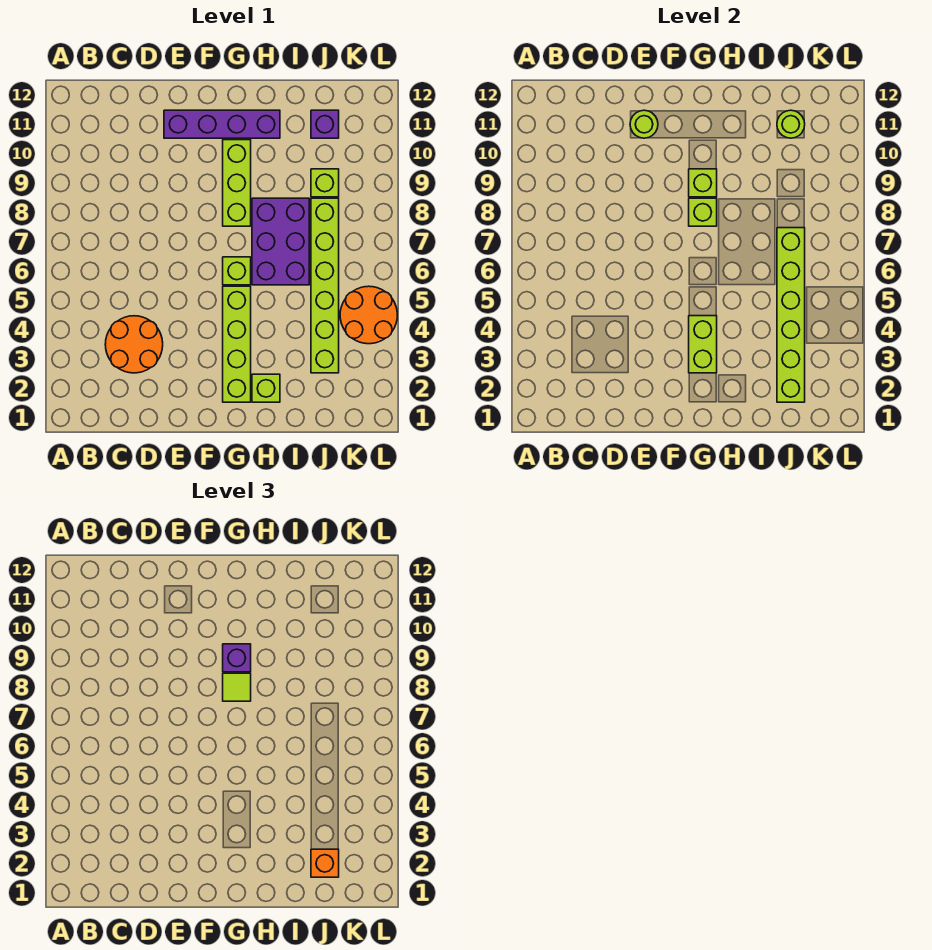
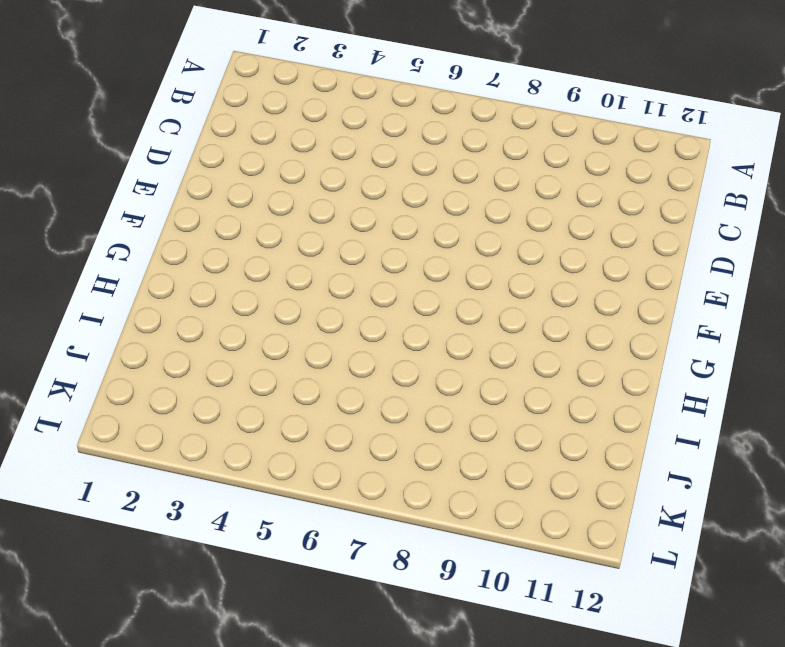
none -> orange 2x2 round brick [105,316,163,373]
none -> purple 1x4 brick [164,110,280,138]
none -> lime 1x4 brick [223,286,251,402]

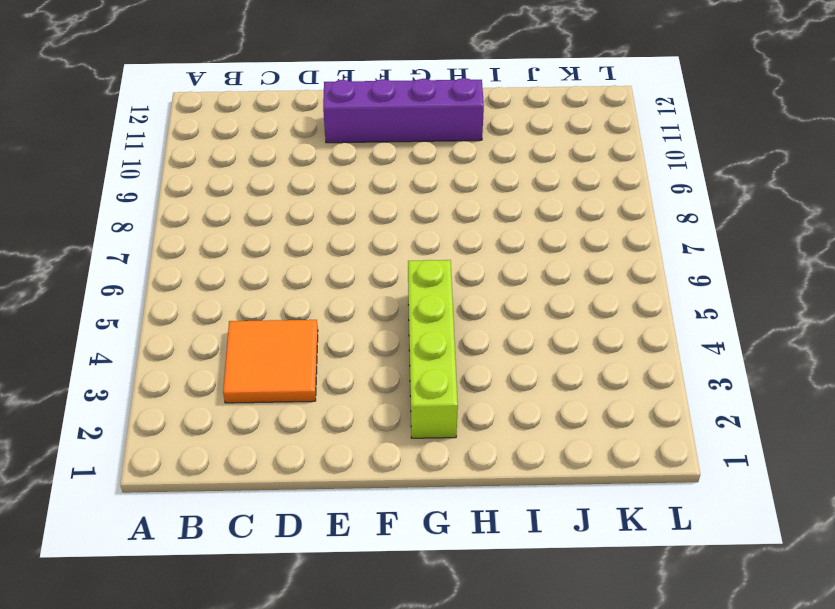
orange 2x2 tile [223,320,318,403] -> orange 2x2 round brick [105,316,163,373]
none -> lime 1x1 brick [223,257,251,285]
none -> lime 1x3 brick [223,140,251,226]
none -> lime 1x1 brick [252,374,280,402]

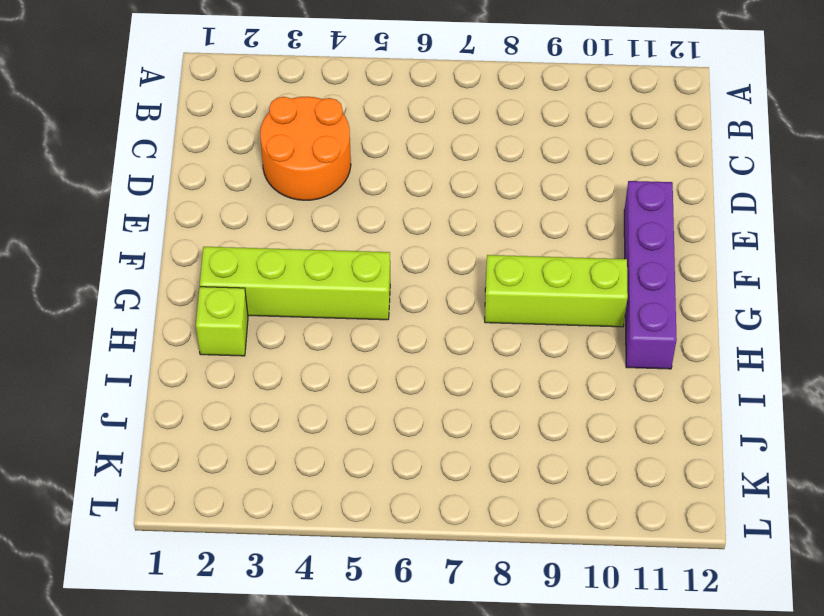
none -> lime 1x1 brick [223,257,251,285]
none -> purple 2x3 brick [252,198,309,285]
none -> lime 1x6 brick [311,198,339,373]

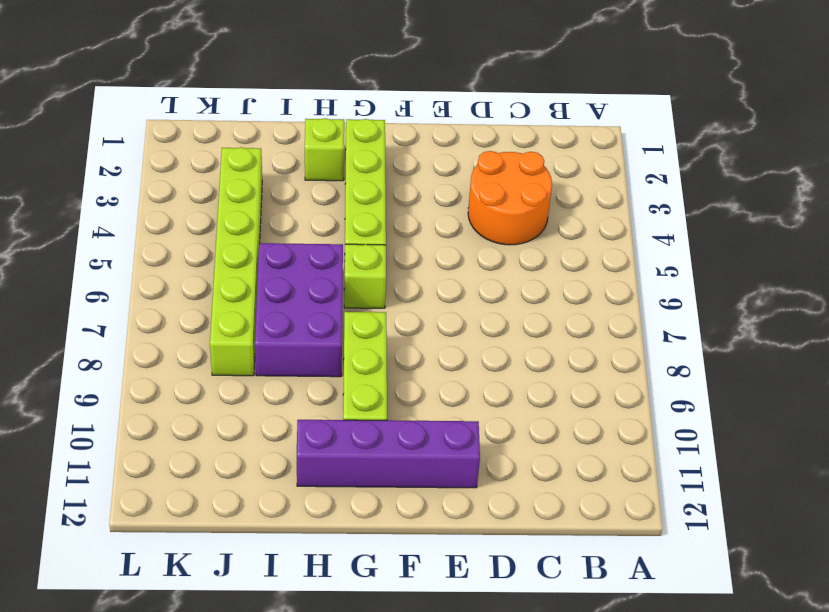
none -> lime 1x1 brick [311,169,339,197]
none -> purple 1x1 brick [311,110,339,138]
none -> orange 2x2 round brick [340,286,397,344]

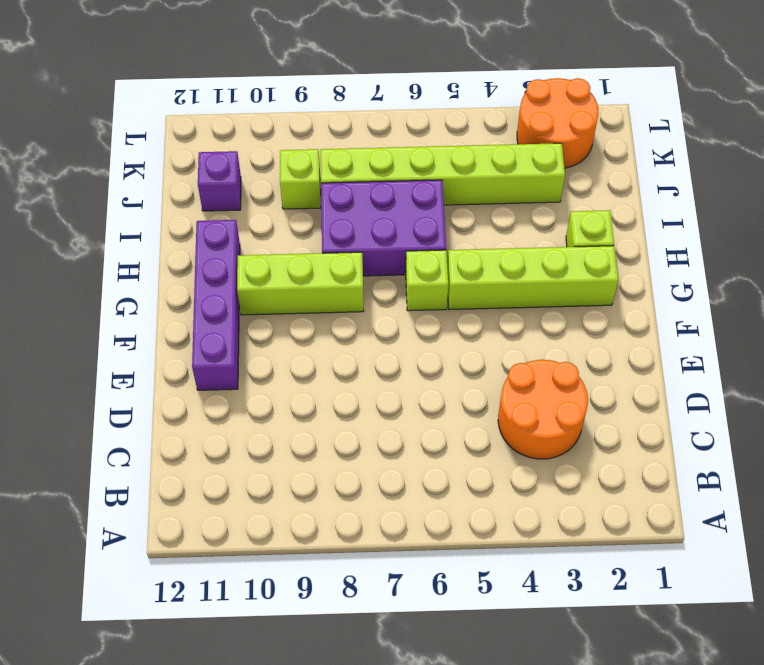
orange 2x2 round brick [517,78,598,168] -> orange 2x2 round brick moved to [340,286,397,344]
none -> lime 1x1 round brick [630,110,658,138]
none -> lime 1x2 brick [689,316,717,373]
none -> lime 1x1 brick [689,198,717,226]

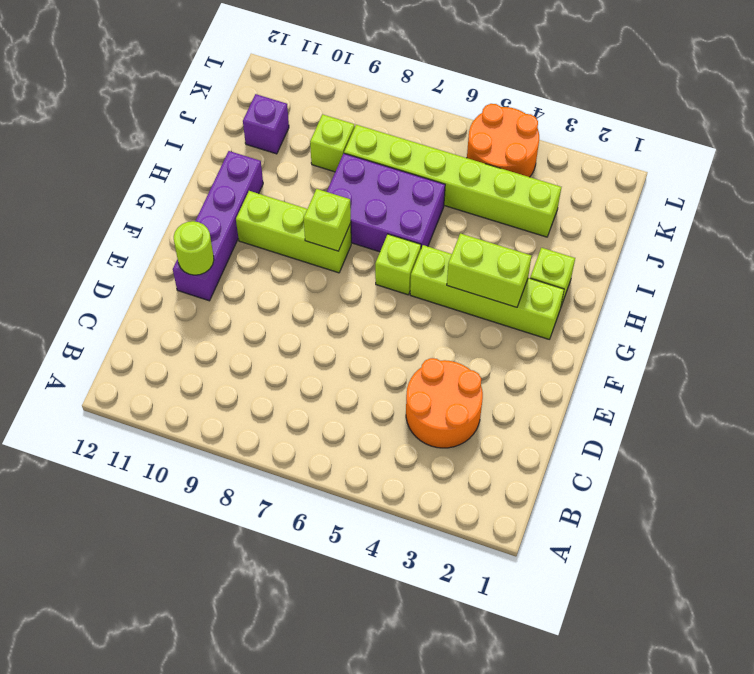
none -> lime 1x1 brick [689,169,717,197]
none -> lime 1x6 brick [777,228,805,402]
none -> lime 1x1 round brick [777,110,805,138]

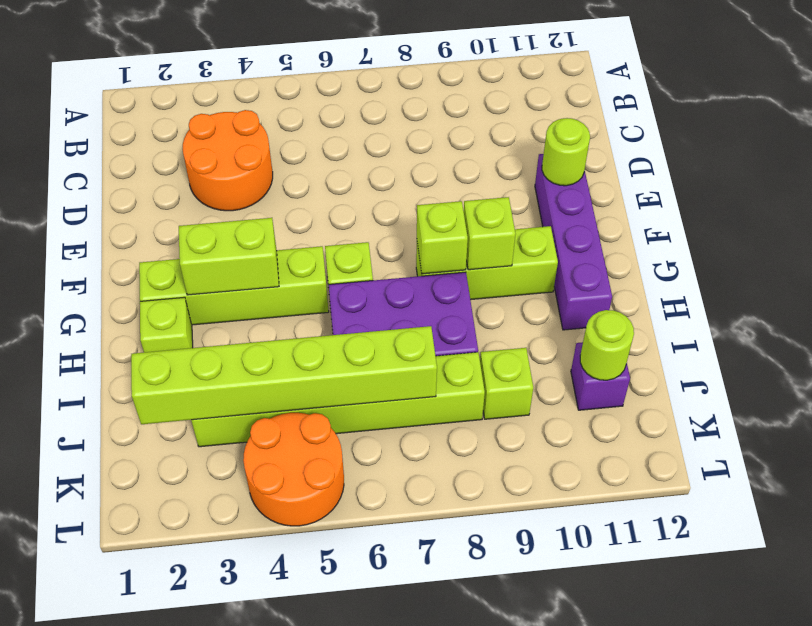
none -> lime 1x1 tile [223,673,251,701]
none -> purple 1x1 brick [223,644,251,672]
none -> orange 1x1 brick [311,849,339,877]

